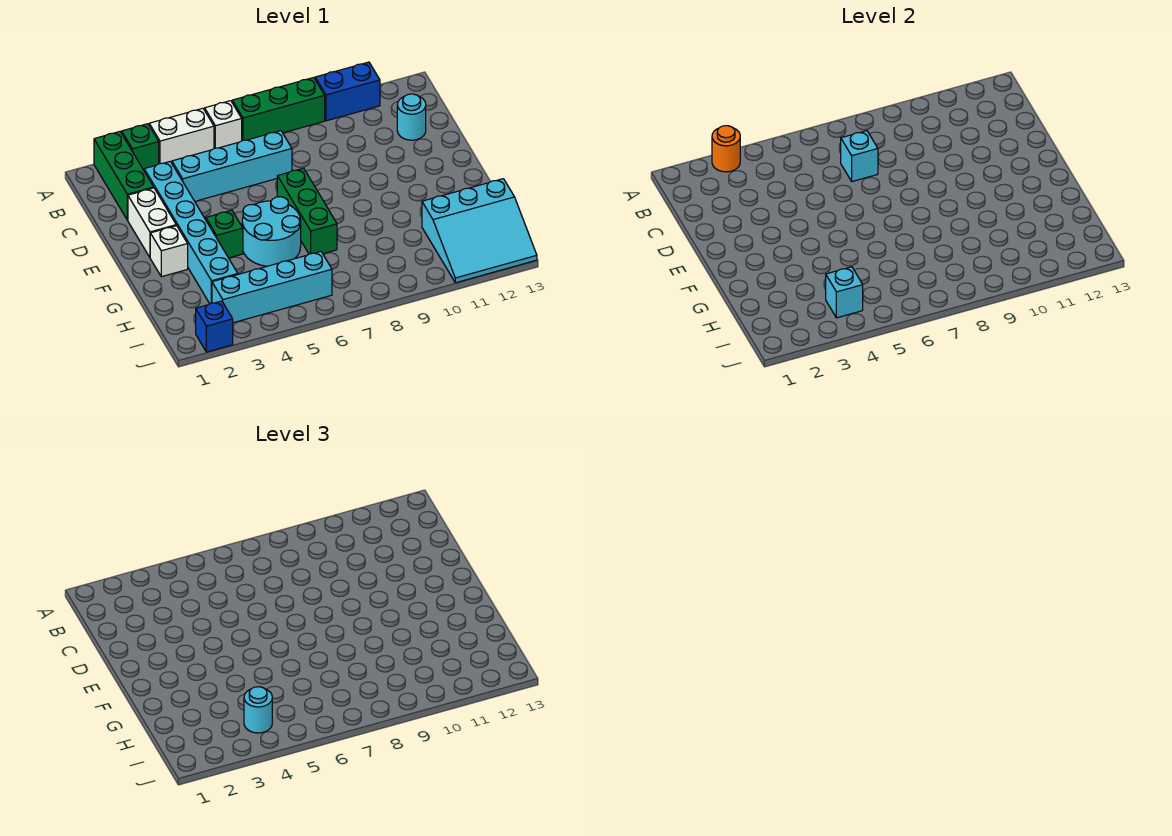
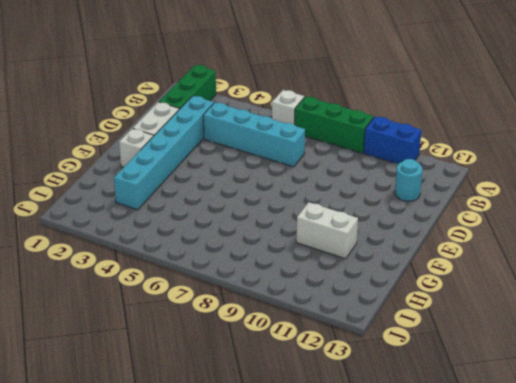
white 1x2 brick [296,202,358,259] -> white 1x2 brick moved to [149,108,214,164]
none -> green 1x1 brick [122,124,159,170]
none -> green 1x3 brick [277,168,337,254]
none -> green 1x1 brick [206,210,243,258]

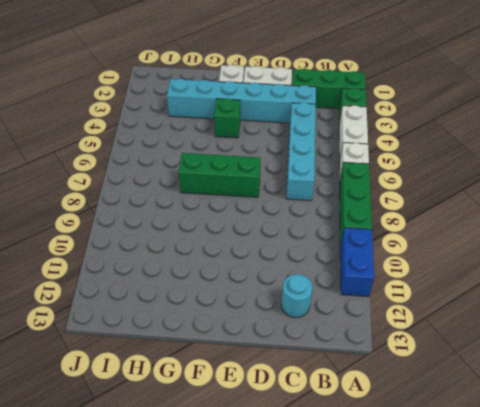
none -> cyan 2x2 round brick [242,197,301,266]
none -> cyan 3x3 slope [422,179,537,283]
none -> cyan 1x4 brick [212,252,332,323]

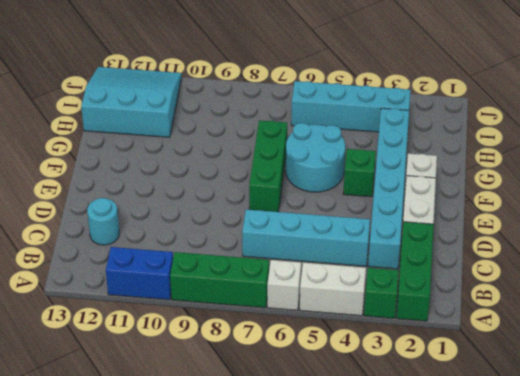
none -> blue 1x1 brick [196,301,233,352]
none -> orange 1x1 round brick [712,126,740,172]
none -> cyan 1x1 brick [841,131,878,182]

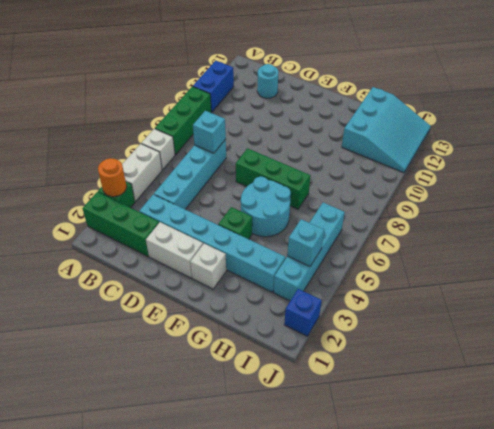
none -> cyan 1x1 round brick [244,687,272,733]

